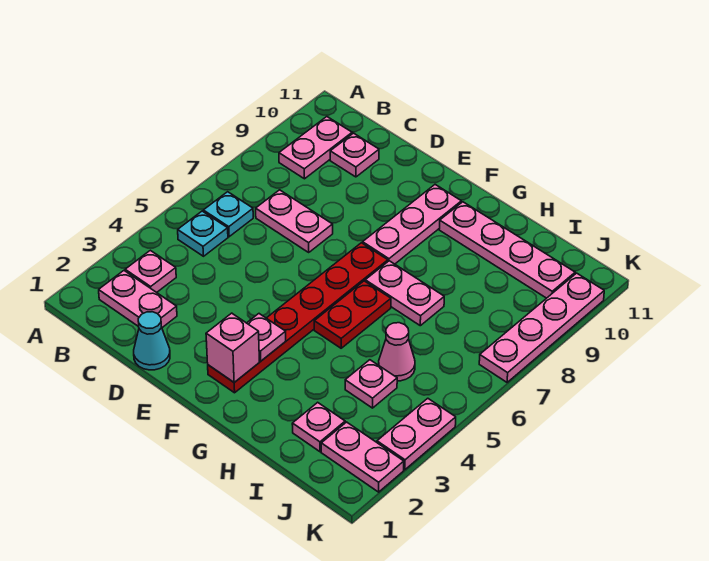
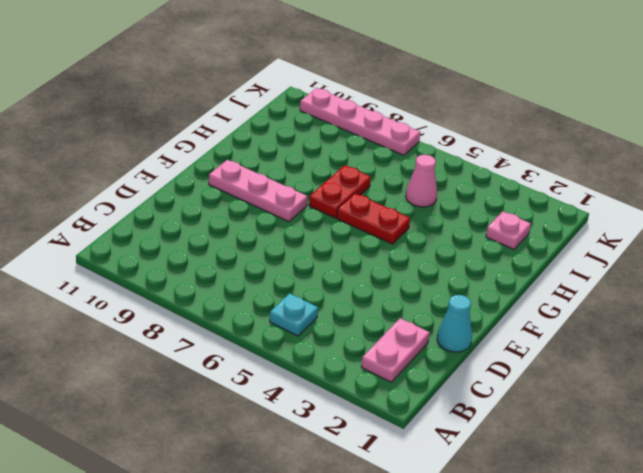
red 1x2 plate [309,165,371,218] -> pink 1x2 plate [365,261,444,326]
none -> pink 1x1 plate [125,250,176,292]
none -> cyan 1x1 plate [203,192,253,237]
none -> pink 1x2 plate [279,117,352,179]

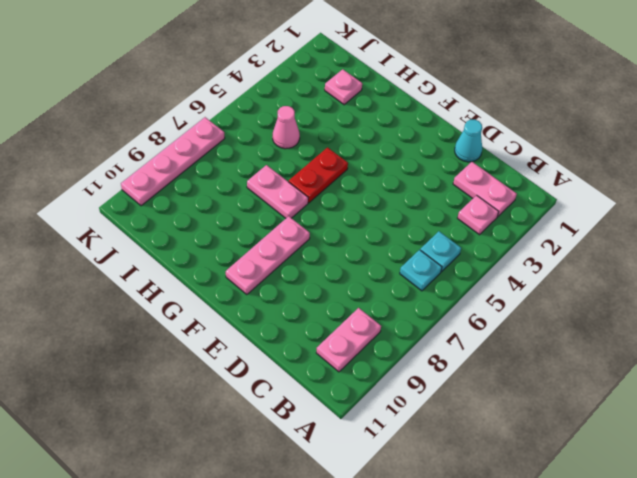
none -> pink 1x2 plate [256,190,333,252]
none -> pink 1x1 plate [330,133,379,177]
none -> red 1x6 plate [208,243,388,393]

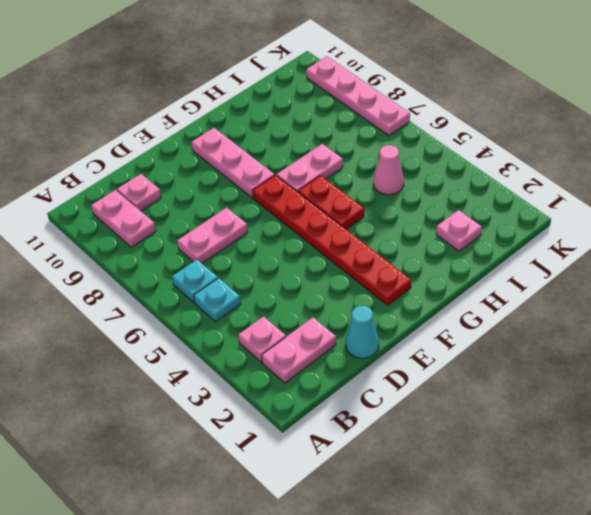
none -> pink 1x4 plate [439,202,575,298]
none -> pink 1x1 plate [345,360,397,408]
none -> pink 1x2 plate [321,422,404,492]

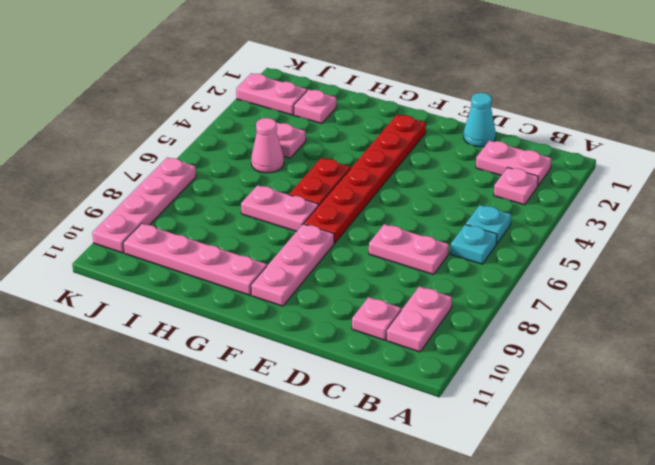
none -> pink 1x2 plate [377,398,456,470]
none -> pink 1x1 brick [206,313,259,382]
none -> pink 1x1 plate [247,314,286,361]

